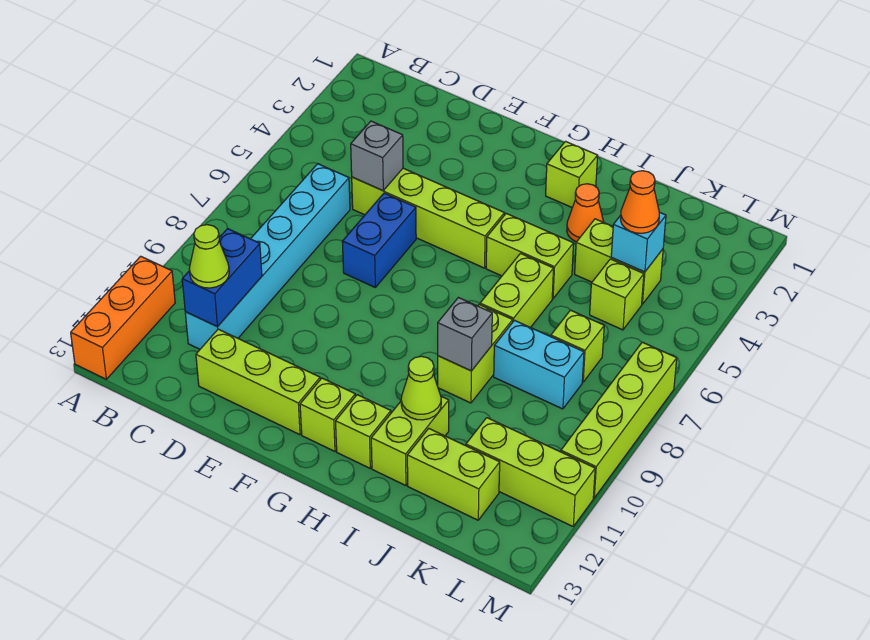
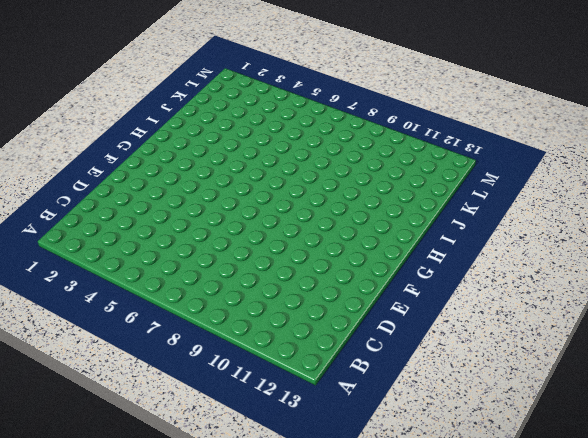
none -> orange 1x3 brick [71,256,175,379]
none -> cyan 1x6 brick [185,164,350,349]
none -> lime 1x4 brick [352,168,504,268]

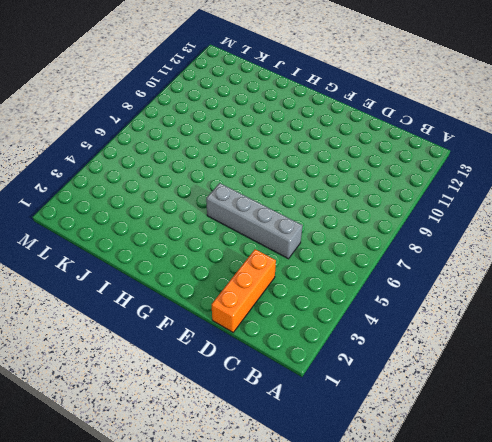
orange 1x3 brick [212,249,276,332] -> orange 1x3 brick moved to [71,256,175,379]
grey 1x4 brick [206,183,303,259] -> lime 1x4 brick [352,168,504,268]
none -> cyan 1x6 brick [185,164,350,349]
none -> lime 1x3 brick [196,329,320,435]
none -> blue 1x2 brick [342,193,416,287]

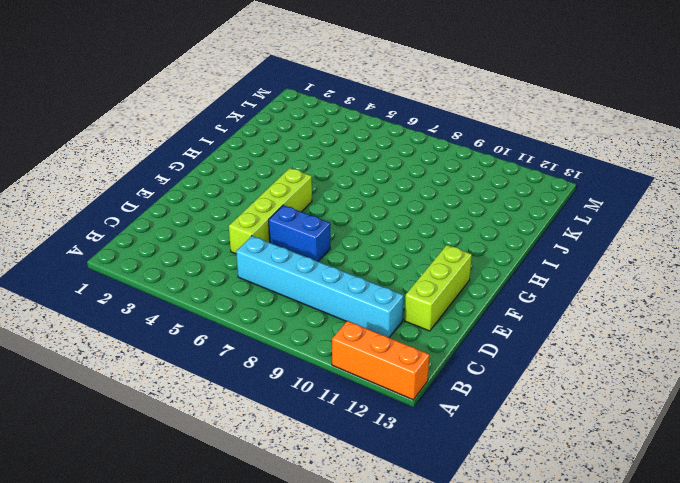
none -> lime 1x1 brick [300,378,355,451]
none -> lime 1x1 brick [546,141,598,208]
none -> lime 1x2 brick [486,213,574,299]

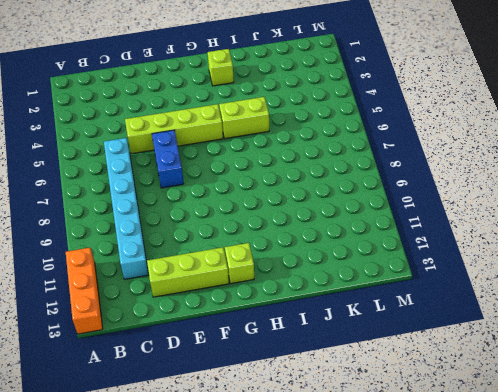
none -> lime 1x1 brick [336,395,391,468]
none -> orange 1x1 cone [567,184,604,242]
none -> lime 1x2 brick [480,254,554,328]

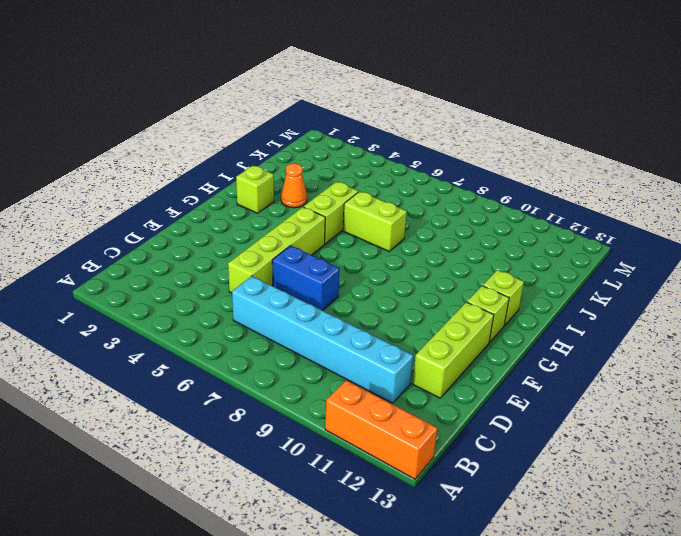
none -> lime 1x2 brick [438,305,513,403]
none -> lime 1x2 brick [371,396,449,486]
none -> lime 1x2 brick [575,219,663,304]

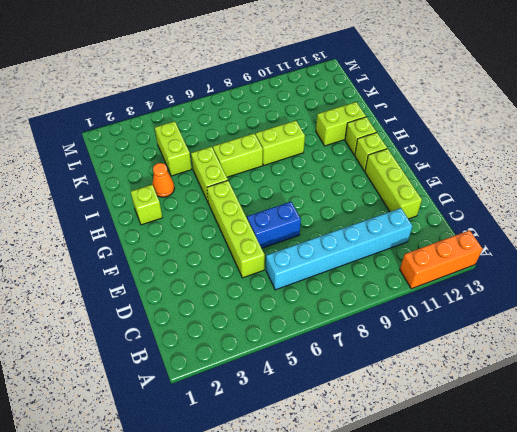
none -> cyan 1x2 brick [494,320,584,409]
none -> lime 1x2 brick [407,428,500,520]
none -> lime 1x1 brick [590,259,644,330]

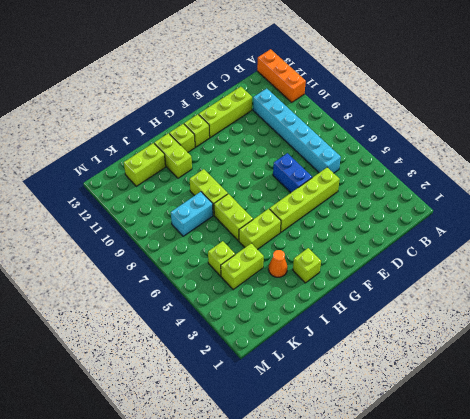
none -> lime 1x1 brick [551,310,604,382]
none -> lime 1x3 brick [466,418,595,526]
none -> lime 1x4 brick [561,342,677,498]

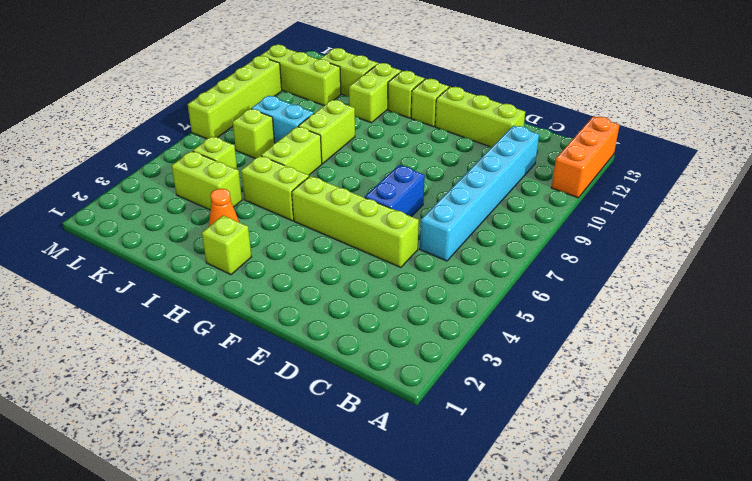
none -> blue 1x2 brick [182,228,262,327]
none -> grey 1x1 brick [351,121,403,191]
none -> grey 1x1 brick [438,297,492,371]

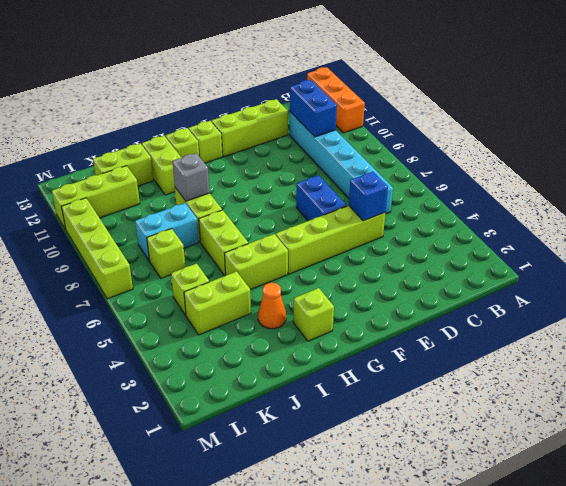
blue 1x1 brick [349,172,388,221] -> grey 1x1 brick [351,121,403,191]
none -> lime 1x1 cone [401,356,441,420]
none -> cyan 1x1 brick [611,212,666,272]
none -> lime 1x1 cone [189,225,229,288]

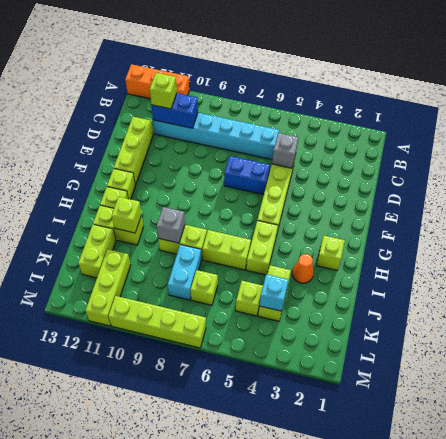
lime 1x1 brick [150,73,177,109] -> lime 1x1 cone [189,225,229,288]
lime 1x1 brick [112,197,142,233] -> lime 1x1 cone [401,356,441,420]
none -> orange 1x1 cone [621,171,659,233]

